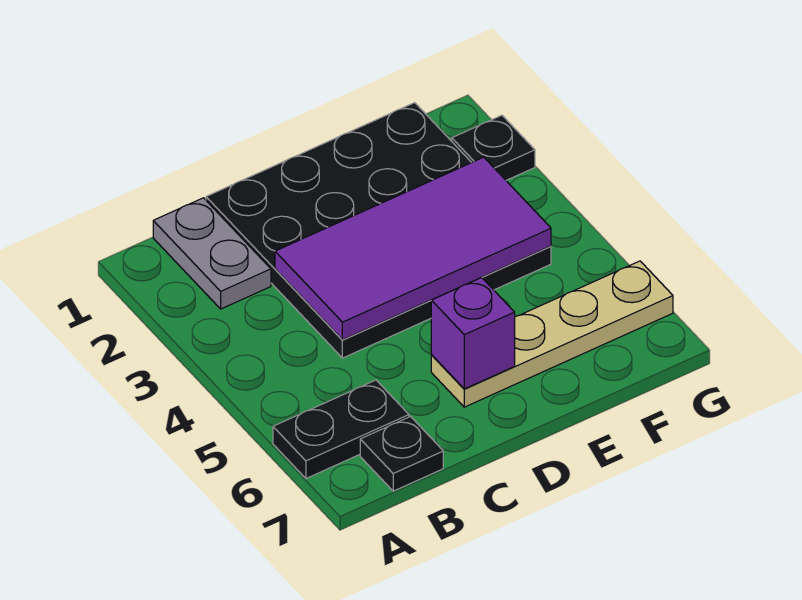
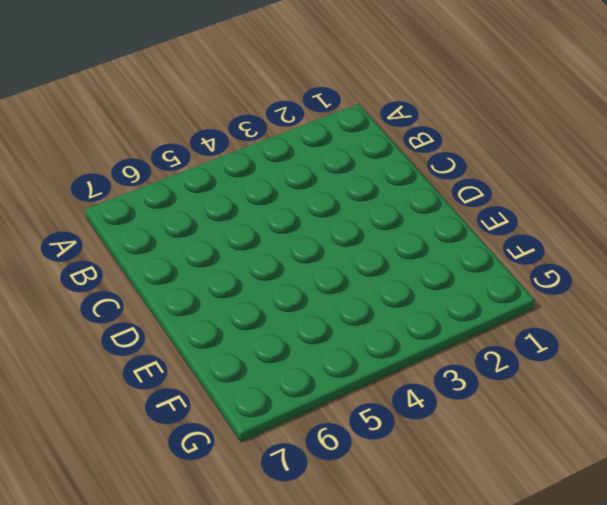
none -> black 1x2 plate [273,380,409,478]
none -> grey 1x2 plate [153,198,271,309]

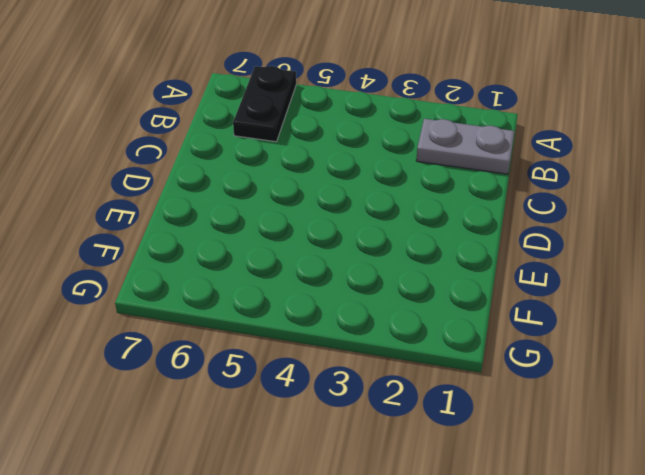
none -> black 1x1 plate [360,417,443,491]
none -> black 4x4 plate [206,103,551,358]

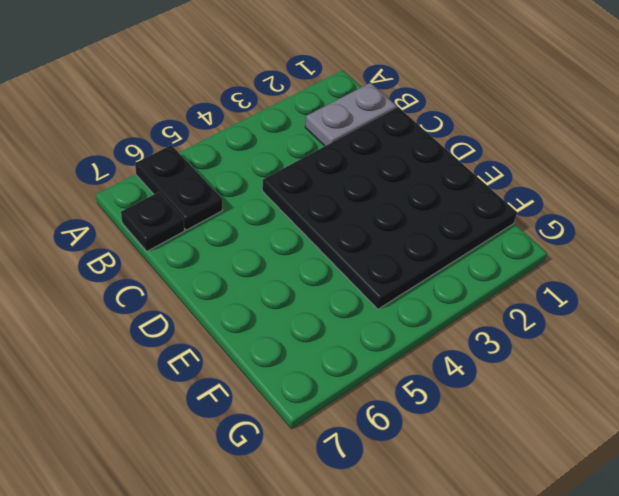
none -> tan 1x4 plate [431,261,673,407]
none -> black 1x1 plate [452,115,535,180]

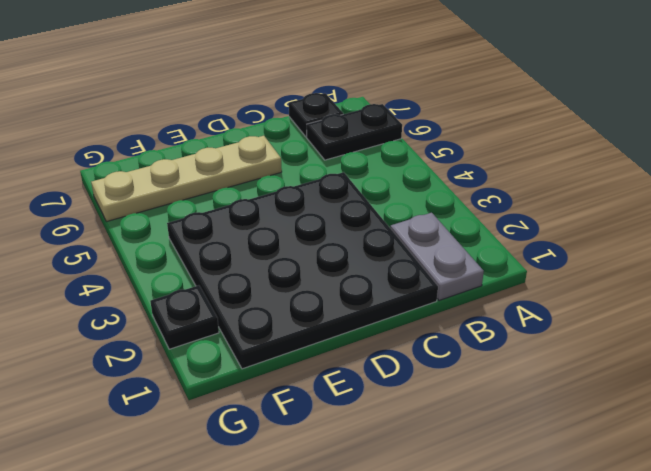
none -> purple 2x4 tile [275,157,551,340]
none -> purple 1x1 brick [431,278,515,389]

